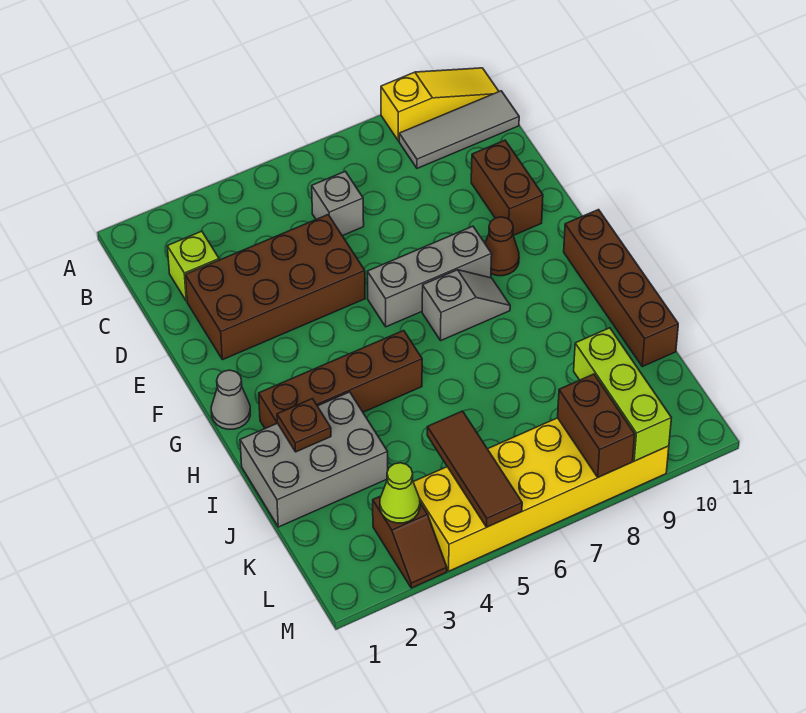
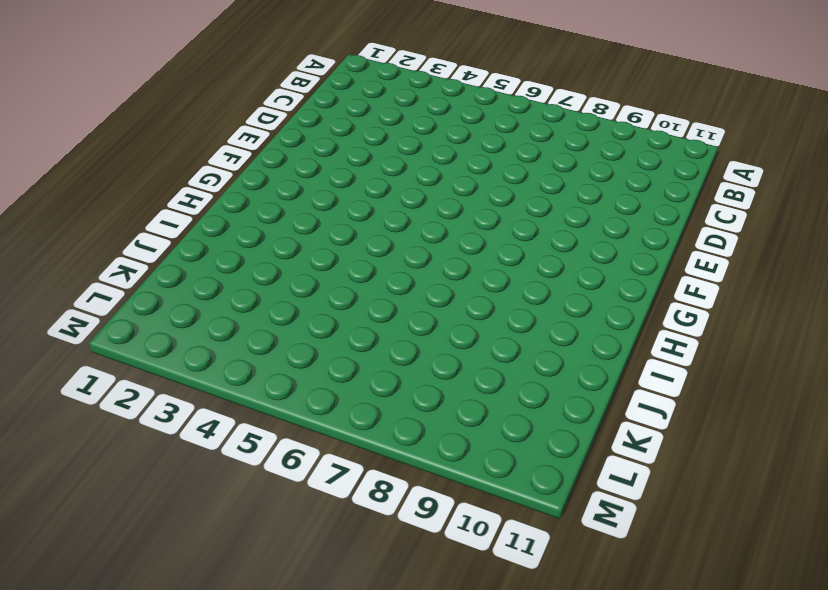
none -> yellow 1x3 slope [381,68,499,141]
none -> grey 1x3 tile [399,91,519,168]
none -> lime 1x1 brick [167,231,219,301]

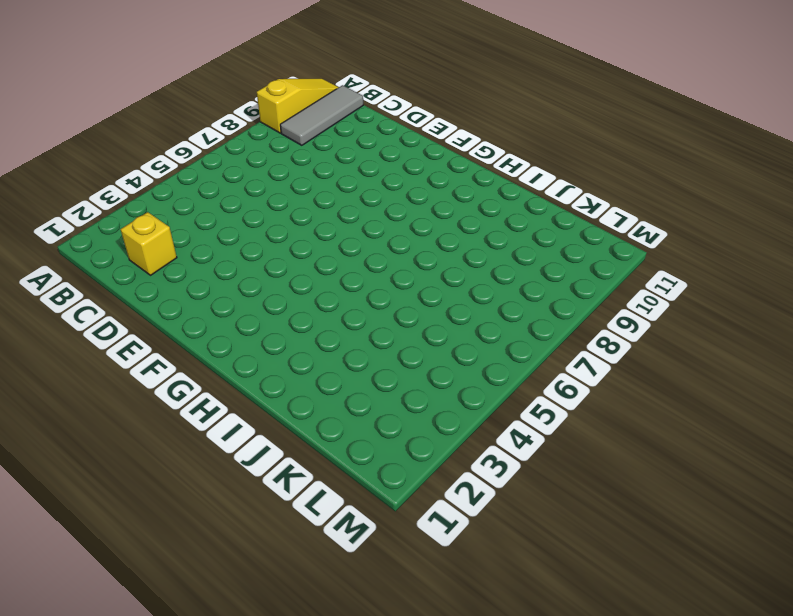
yellow 1x1 brick [121,212,177,275] -> lime 1x1 brick [167,231,219,301]
none -> grey 1x1 brick [312,171,364,236]
none -> brown 2x4 brick [185,215,365,360]
none -> brown 1x2 brick [471,140,543,235]

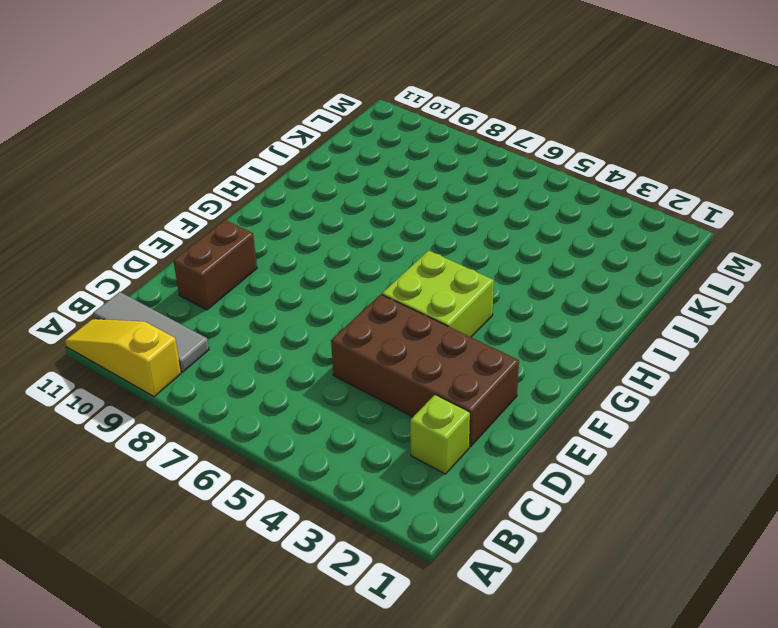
lime 2x2 brick [382,250,494,337] -> none
none -> grey 1x1 brick [312,171,364,236]
none -> grey 1x3 brick [367,226,492,327]
none -> brown 1x1 cone [485,217,519,276]

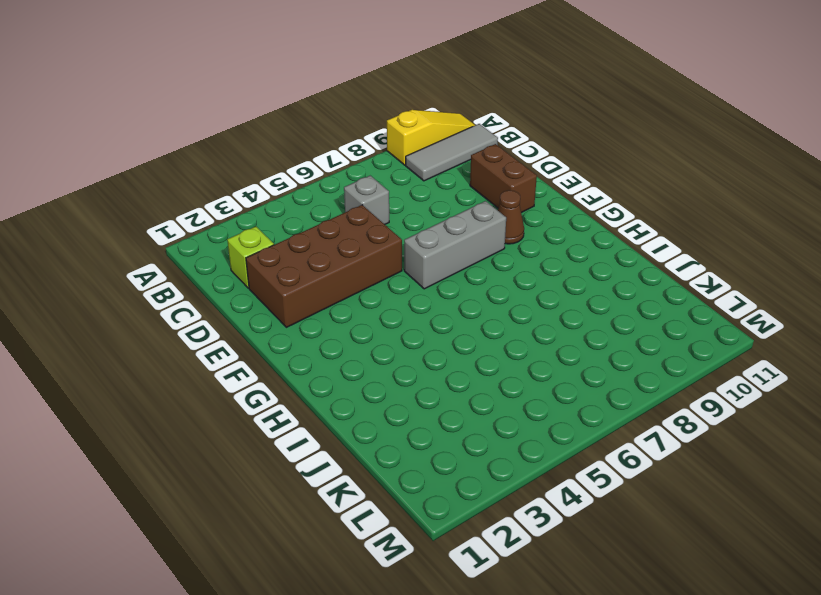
none -> grey 1x1 cone [211,370,250,429]
none -> grey 1x2 slope [422,270,510,340]
none -> brown 1x4 brick [564,210,678,367]

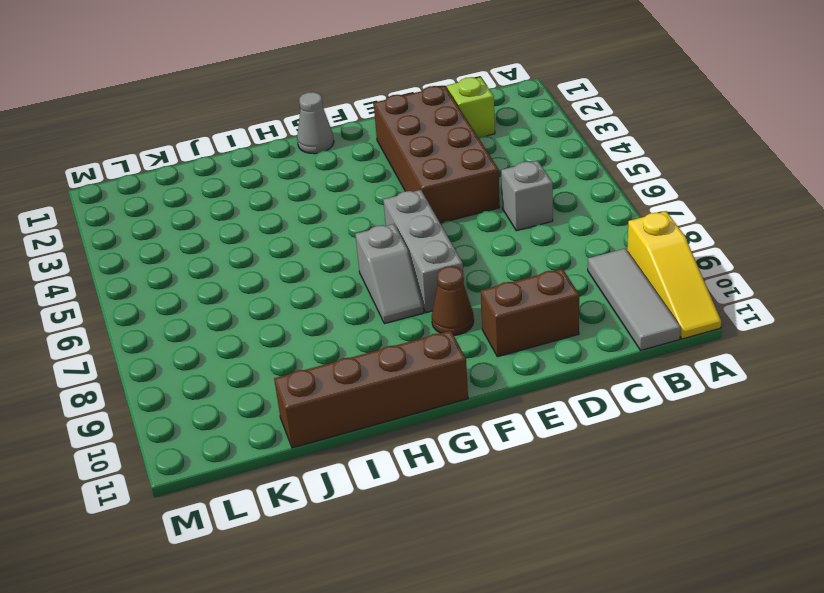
none -> brown 1x4 brick [259,331,422,428]
none -> grey 2x3 brick [240,392,388,527]
none -> brown 1x2 slope [373,496,447,588]

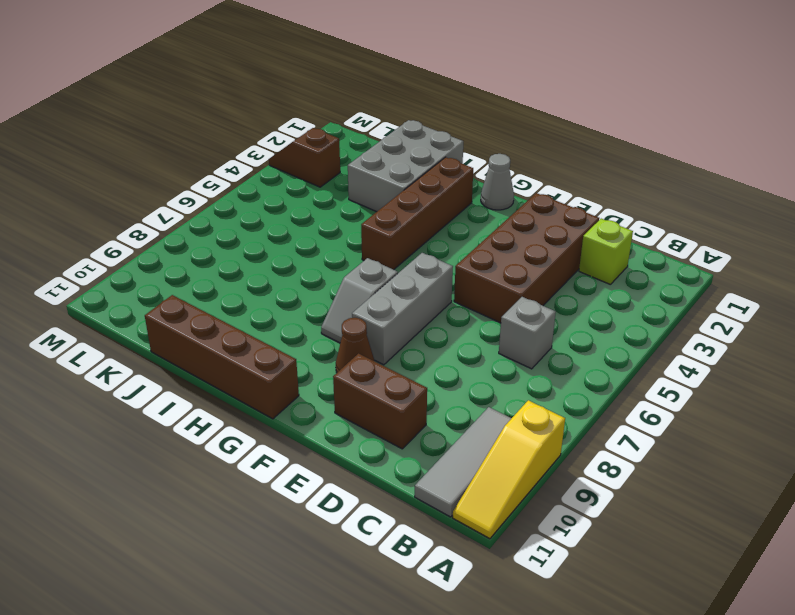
none -> yellow 2x6 brick [413,418,669,571]
none -> brown 1x1 plate [277,399,331,452]
none -> brown 1x3 tile [427,411,522,527]

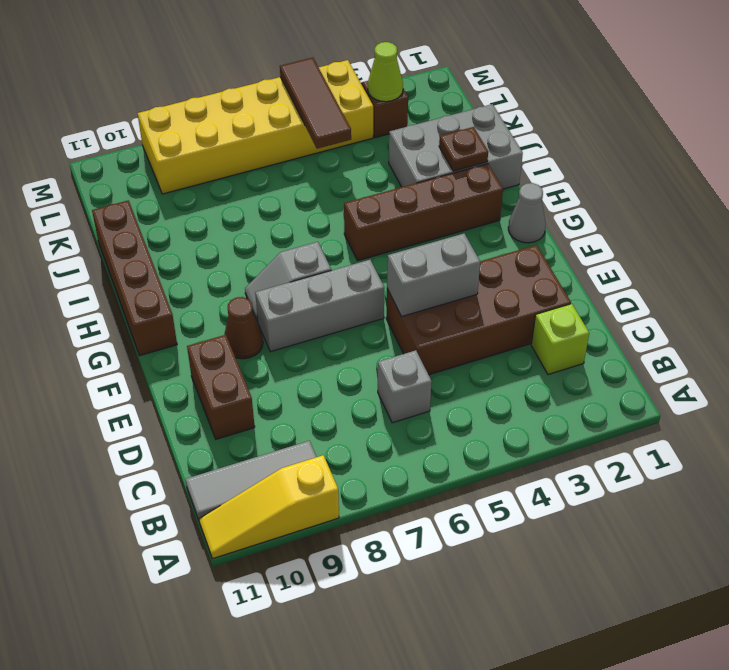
grey 1x2 brick [387,234,480,316] -> none
none -> lime 1x3 brick [574,328,671,461]
none -> brown 1x2 brick [558,374,635,477]

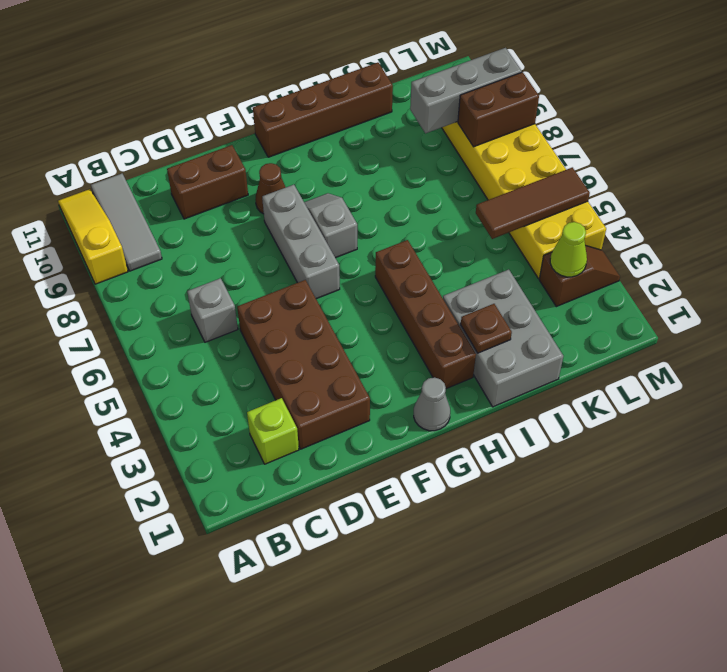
grey 1x3 brick [410,48,522,133] -> lime 1x3 brick [574,328,671,461]

